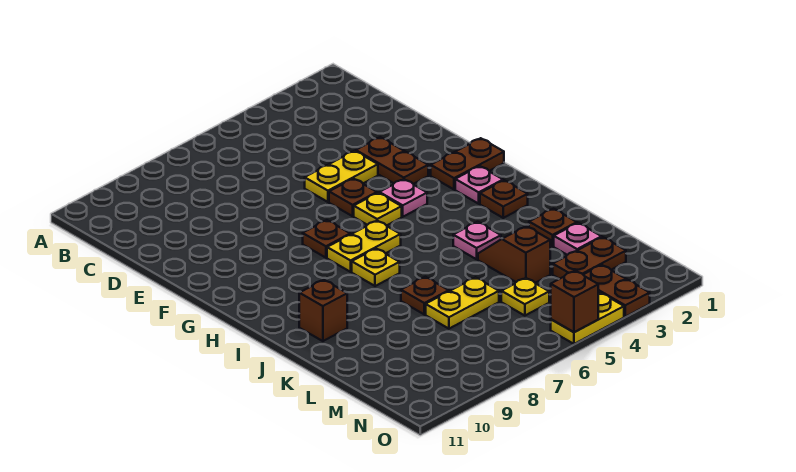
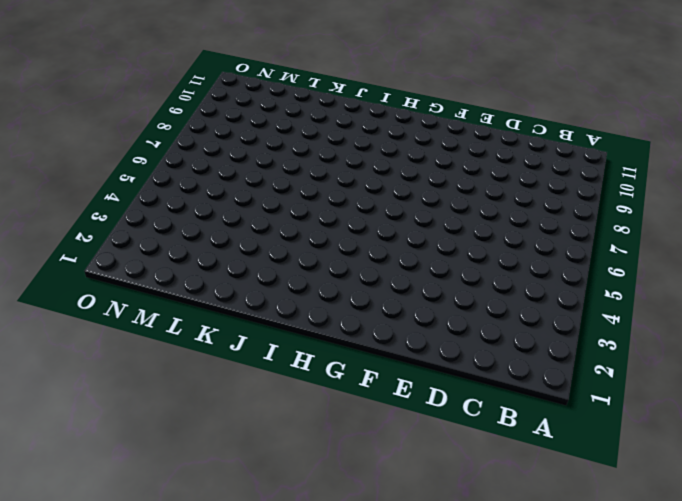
none -> brown 1x2 plate [356,137,428,184]
none -> yellow 1x2 plate [305,151,378,202]
none -> brown 1x1 plate [329,179,377,216]

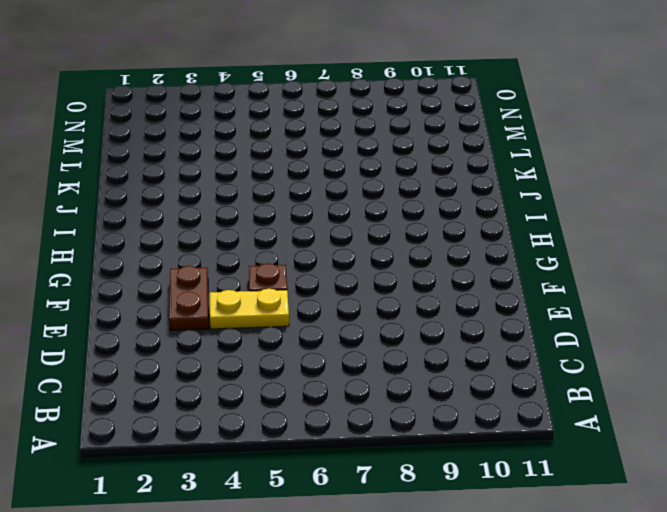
none -> brown 1x2 plate [431,138,504,190]
none -> pink 1x1 plate [379,179,427,217]
none -> yellow 1x1 plate [354,193,402,226]

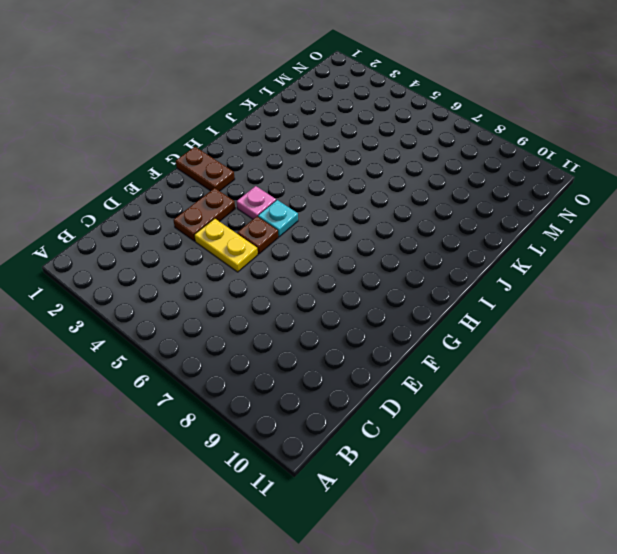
cyan 1x1 plate [258,200,298,237] -> yellow 1x1 plate [354,193,402,226]
none -> brown 1x1 plate [303,220,350,258]
none -> pink 1x1 plate [455,166,503,204]
none -> yellow 1x2 plate [327,221,401,272]

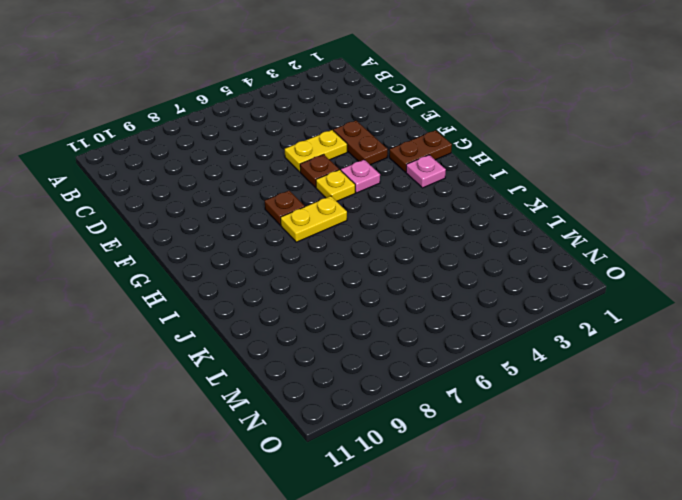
none -> brown 1x1 plate [480,180,528,218]
none -> yellow 1x1 plate [352,249,400,286]
none -> pink 1x1 plate [453,222,501,259]

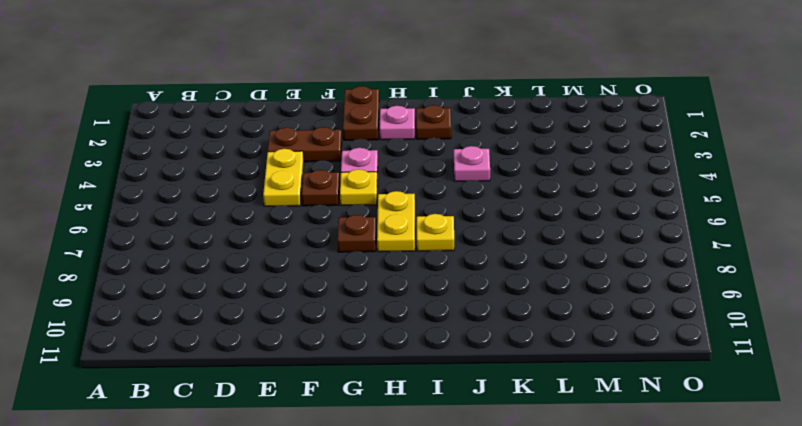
none -> brown 1x1 brick [299,280,347,341]
none -> brown 1x1 plate [529,209,577,246]
none -> brown 1x2 slope [478,226,550,283]

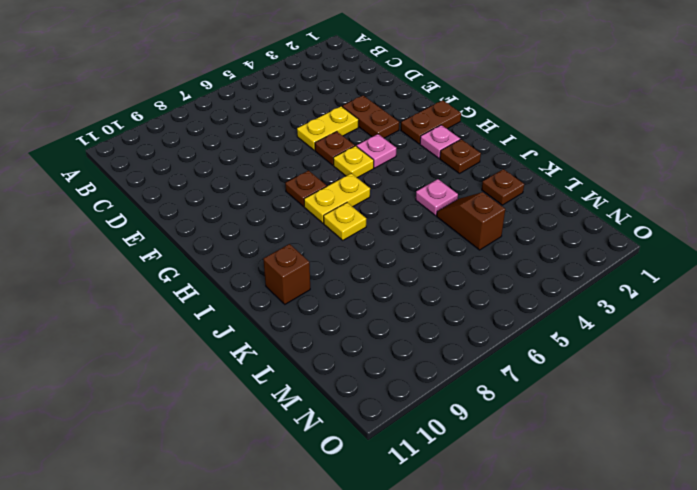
none -> brown 1x1 plate [401,277,449,314]
none -> pink 1x1 plate [554,223,602,255]
none -> yellow 1x2 plate [426,277,499,329]

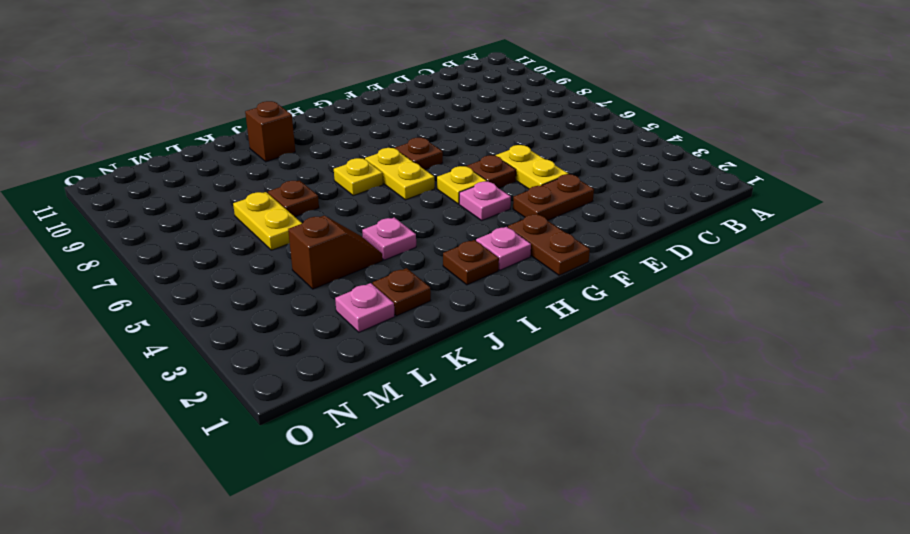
none -> brown 1x2 plate [553,237,626,279]
none -> yellow 1x1 plate [501,278,549,316]
none -> brown 1x2 plate [583,265,650,317]

